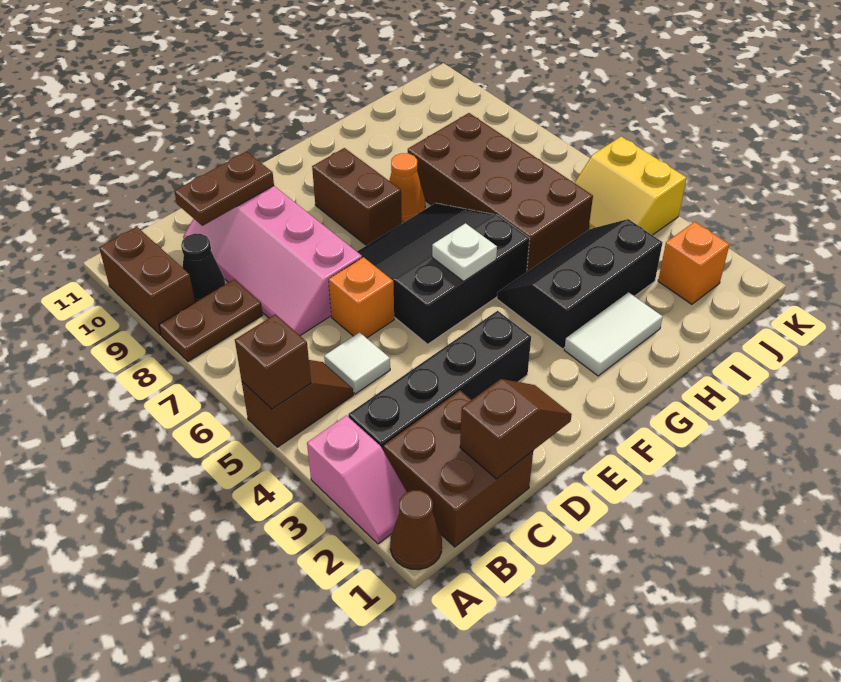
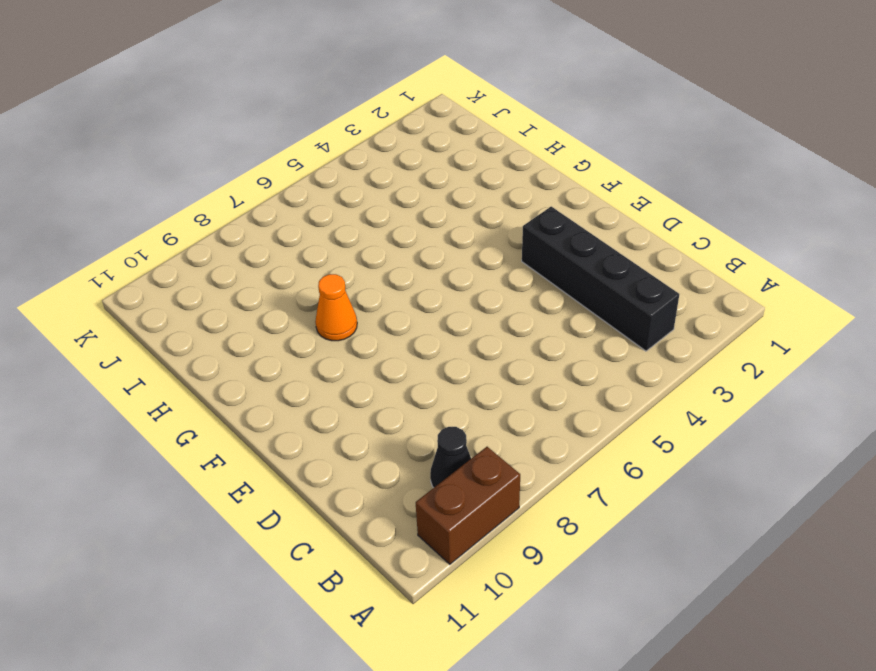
none -> brown 1x1 cone [390,490,442,570]
none -> pink 1x2 slope [307,415,407,544]
none -> brown 1x2 slope [242,360,353,447]

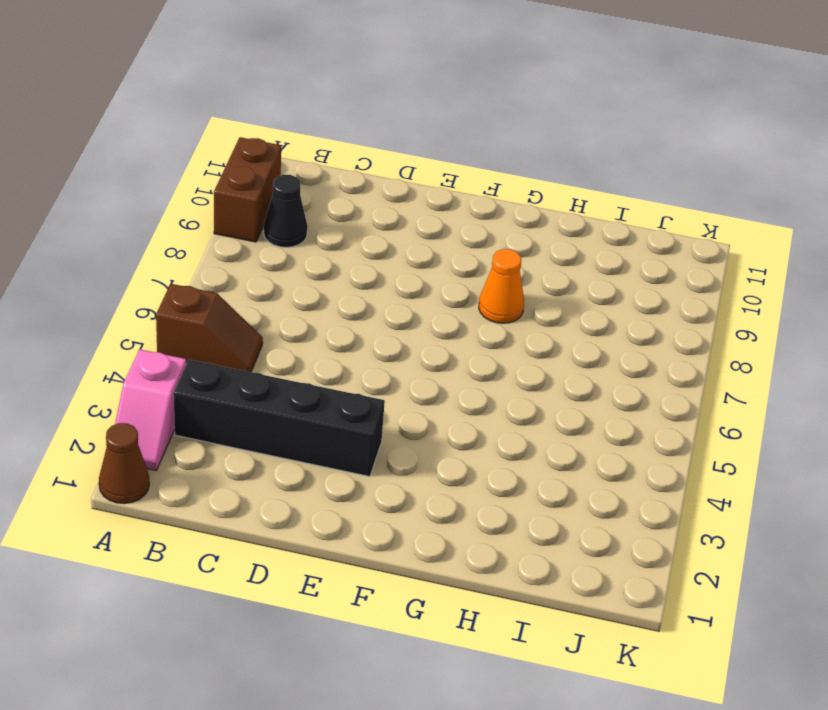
none -> brown 1x2 plate [159,280,263,362]
none -> brown 2x2 brick [383,391,533,547]
none -> white 1x1 tile [324,332,390,394]

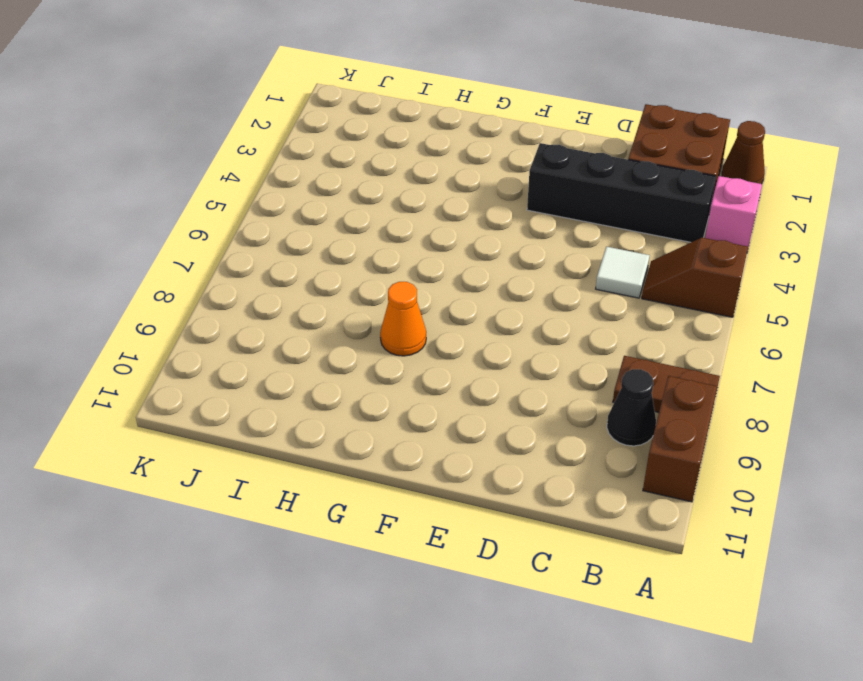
none -> pink 2x4 slope [183,186,362,336]
none -> orange 1x1 brick [329,257,394,338]
none -> black 3x3 slope [357,203,530,344]

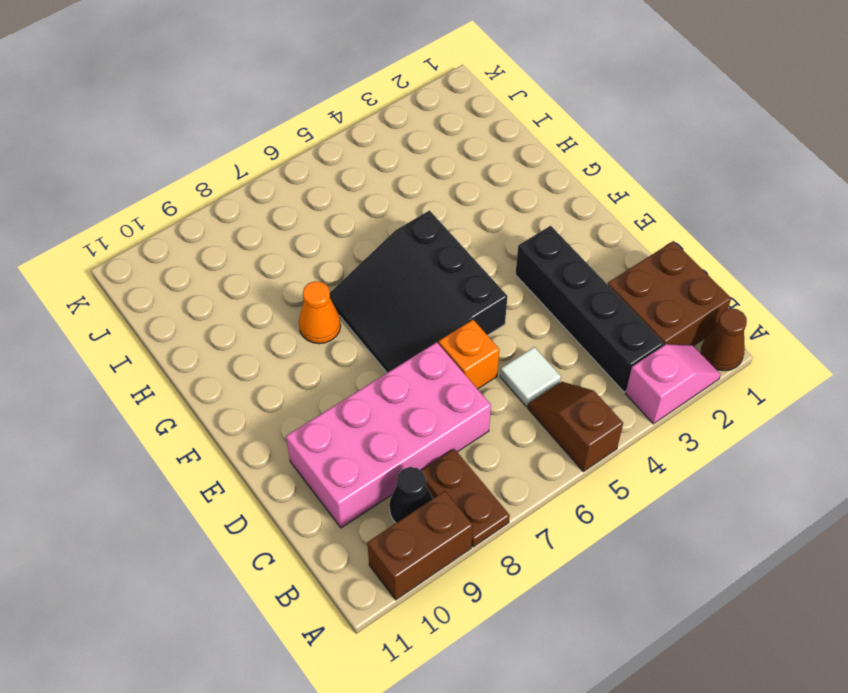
pink 2x4 brick [286,342,491,528] -> pink 2x4 slope [183,186,362,336]
none -> brown 1x2 brick [312,148,402,246]
none -> white 1x2 tile [564,292,663,376]
none -> black 2x3 slope [497,219,663,349]

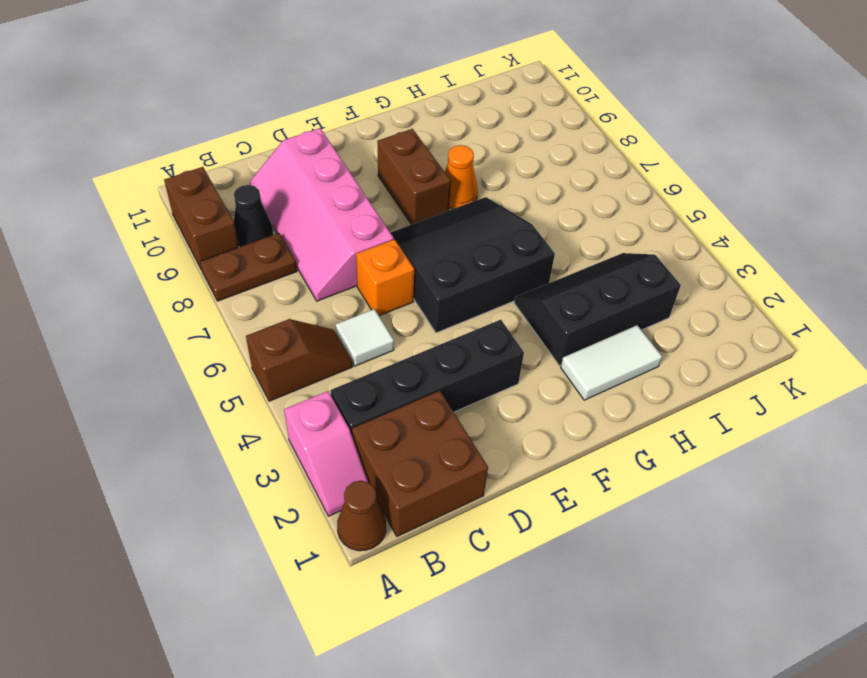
none -> brown 2x4 brick [408,113,593,272]
none -> orange 1x1 brick [658,222,729,304]
none -> yellow 2x2 slope [575,136,686,235]

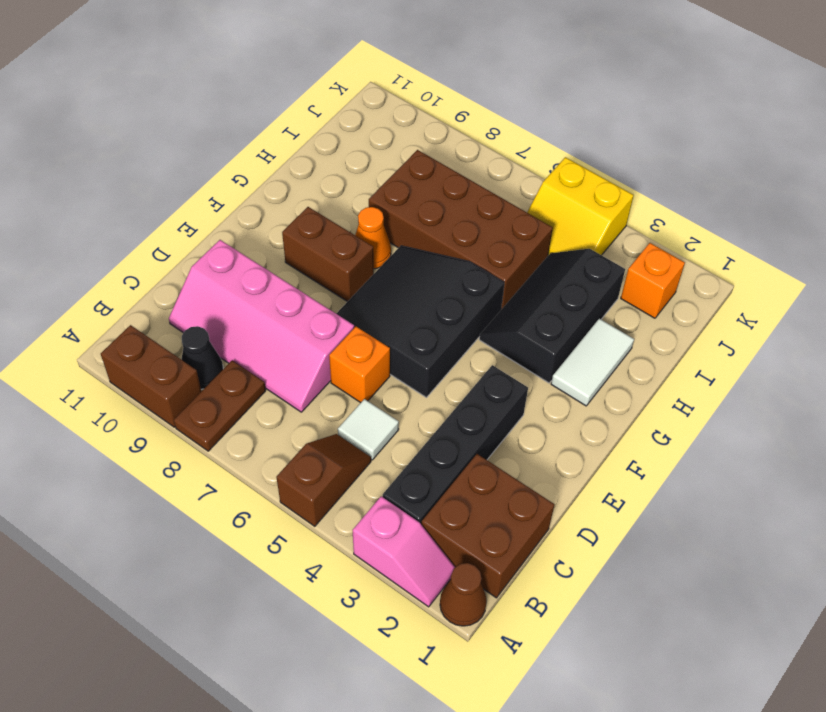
none -> brown 1x1 brick [235,314,311,409]
none -> brown 1x2 slope [460,379,572,479]
none -> brown 1x2 plate [174,152,274,226]

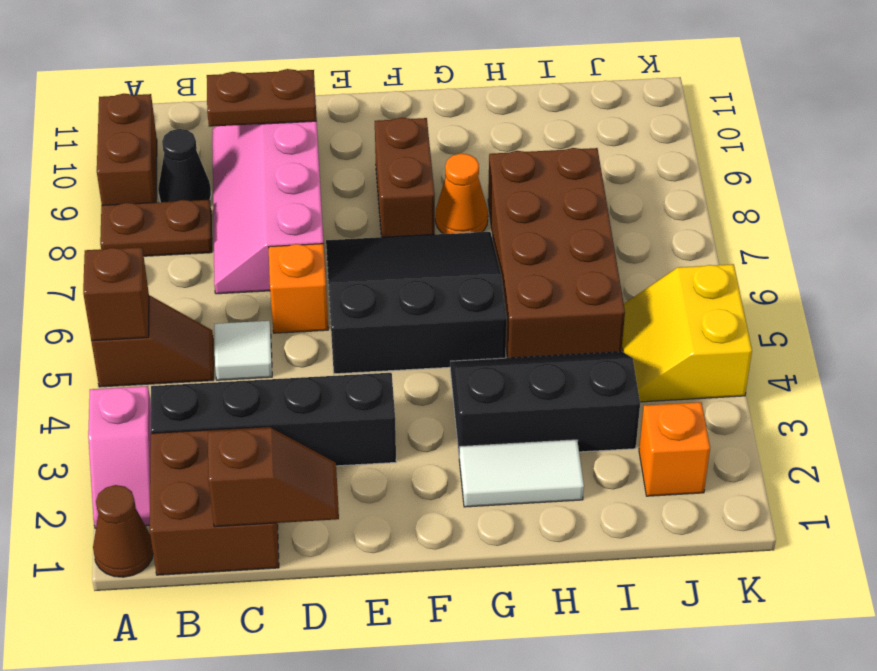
none -> white 1x1 plate [432,223,497,281]

